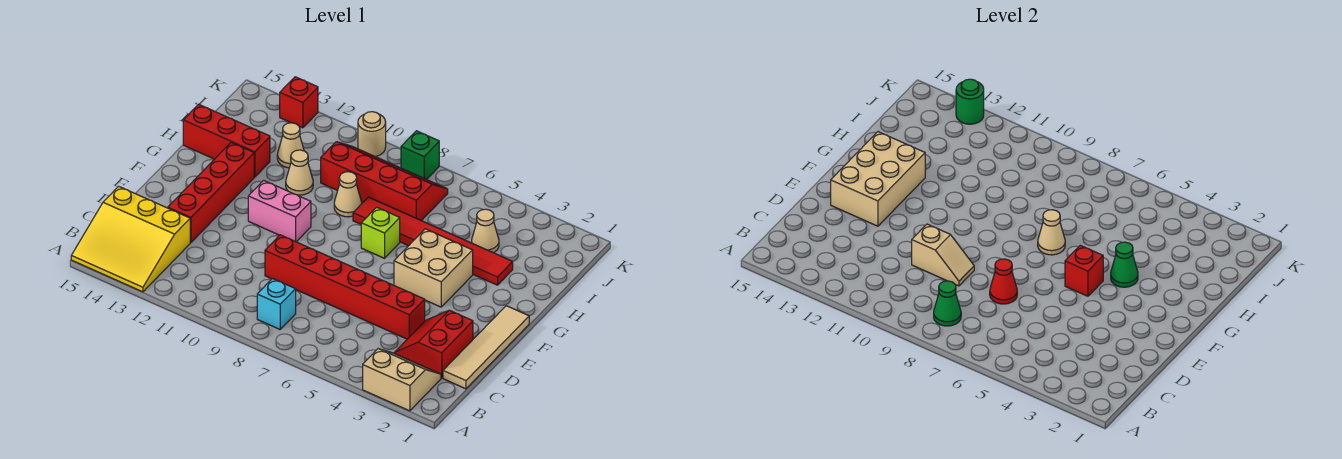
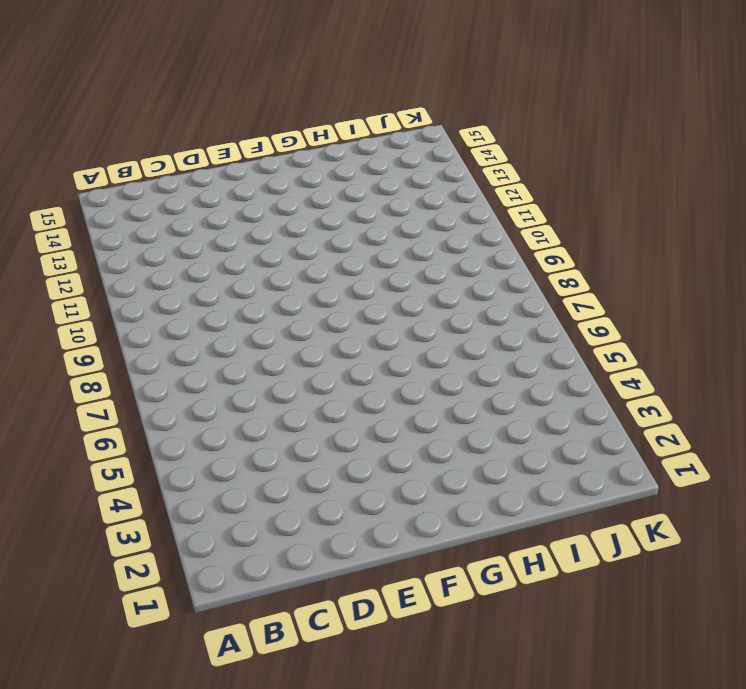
none -> tan 2x2 slope [363,349,441,411]
none -> yellow 3x3 slope [71,186,190,292]
none -> cyan 1x1 brick [257,279,296,329]

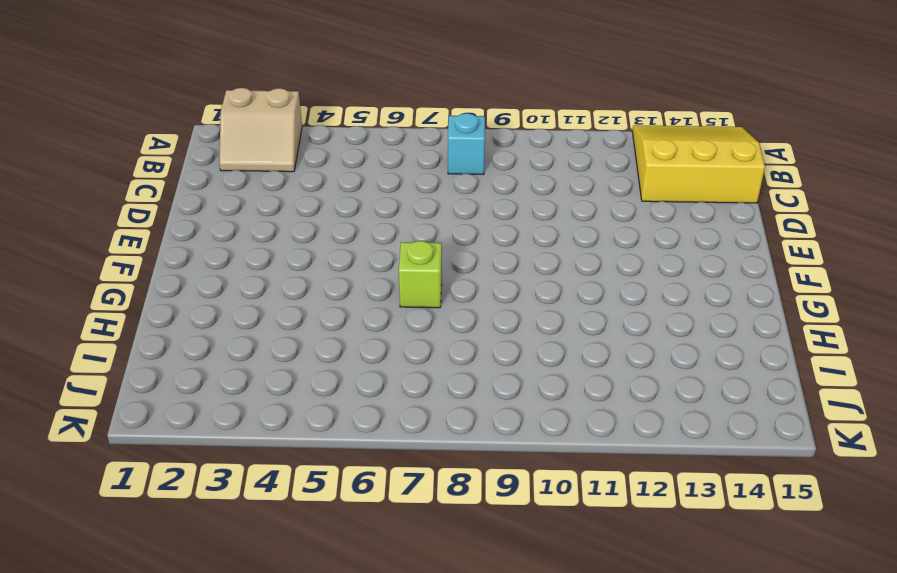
none -> tan 1x4 tile [443,306,529,389]
none -> red 2x2 slope [394,310,473,378]
none -> red 1x6 brick [265,235,425,339]

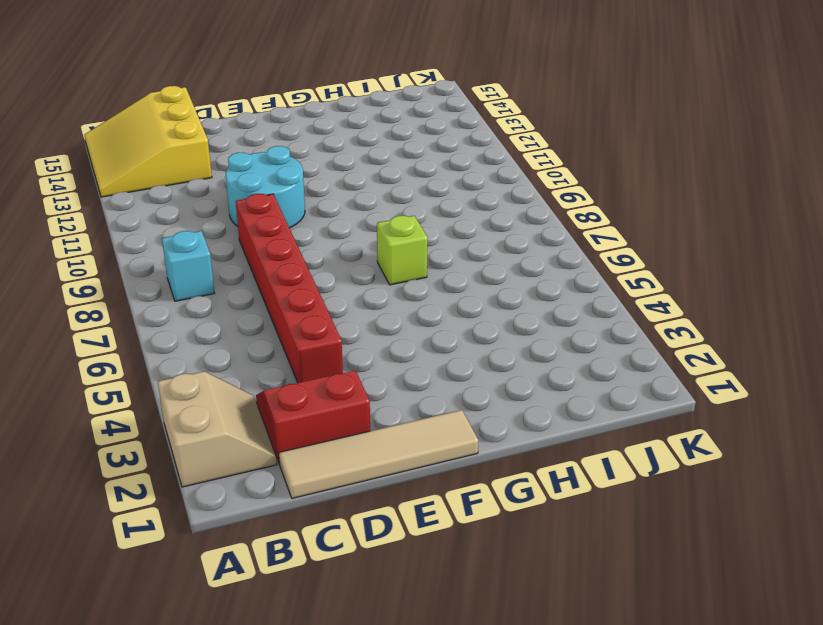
cyan 2x2 round brick [226,146,305,228] -> none
none -> red 1x4 brick [168,142,254,243]
none -> tan 2x2 brick [394,229,473,307]
none -> pink 1x2 brick [248,180,311,242]

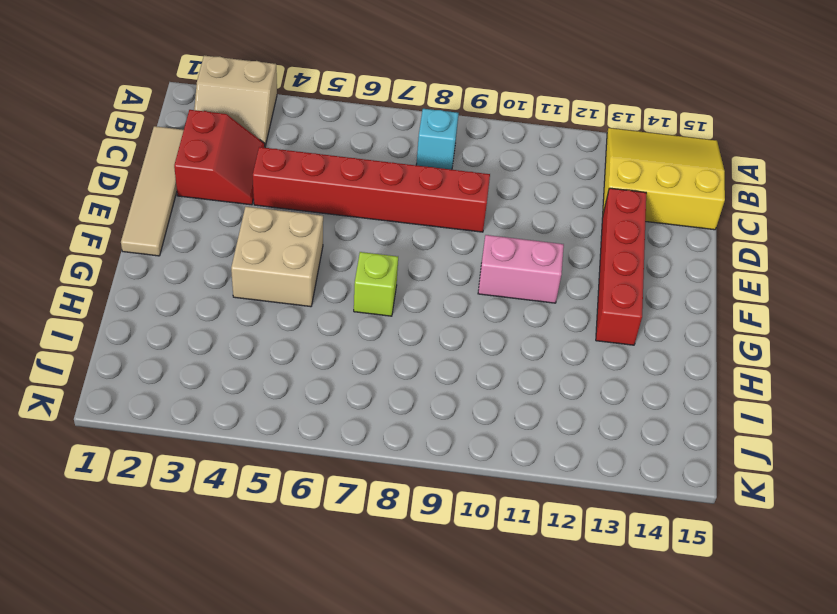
none -> red 1x6 tile [353,197,513,285]
none -> tan 1x1 cone [334,172,362,217]
none -> tan 1x1 cone [286,150,313,195]

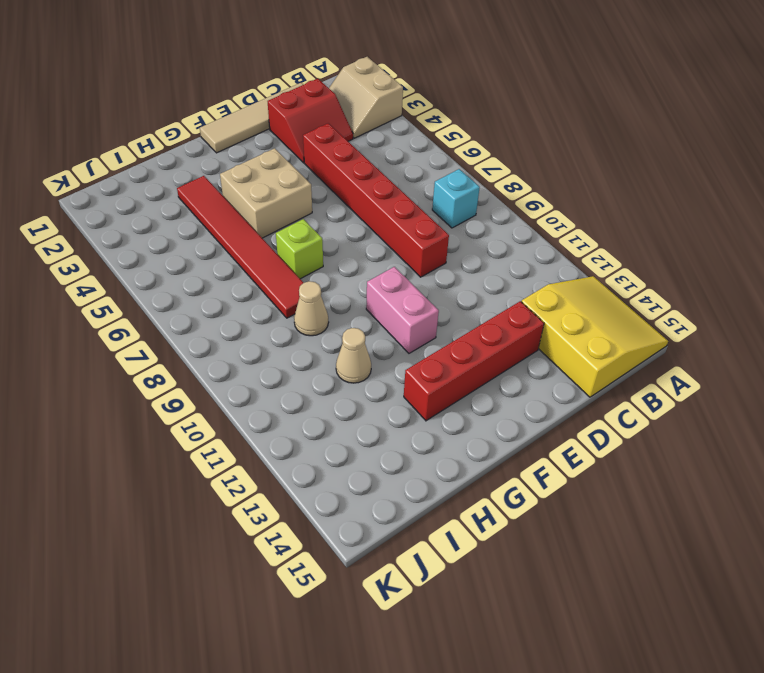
none -> red 1x3 brick [183,104,270,177]
none -> tan 1x1 cone [472,209,499,253]
none -> red 2x4 slope [321,142,448,221]

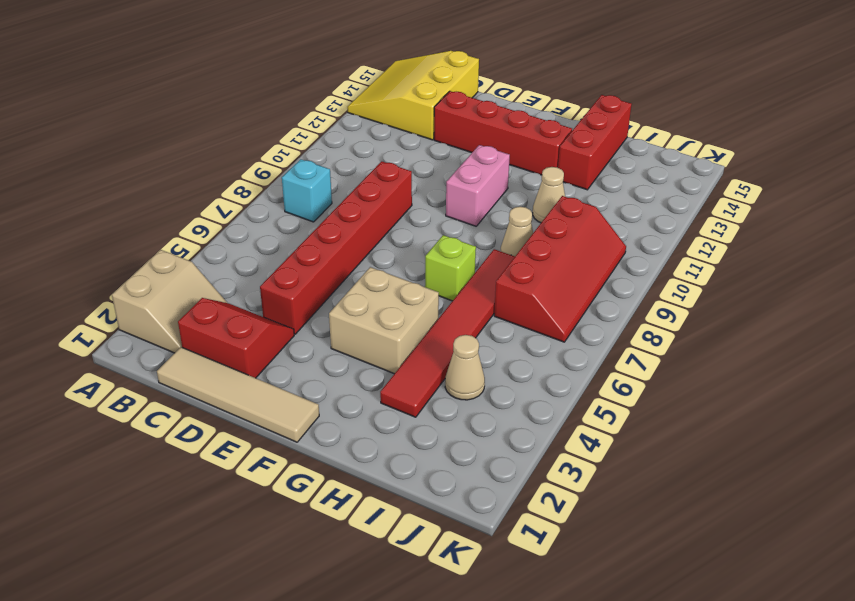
none -> tan 1x1 cone [277,123,304,168]
none -> green 1x1 brick [401,131,439,180]
none -> tan 1x1 round brick [358,112,386,156]

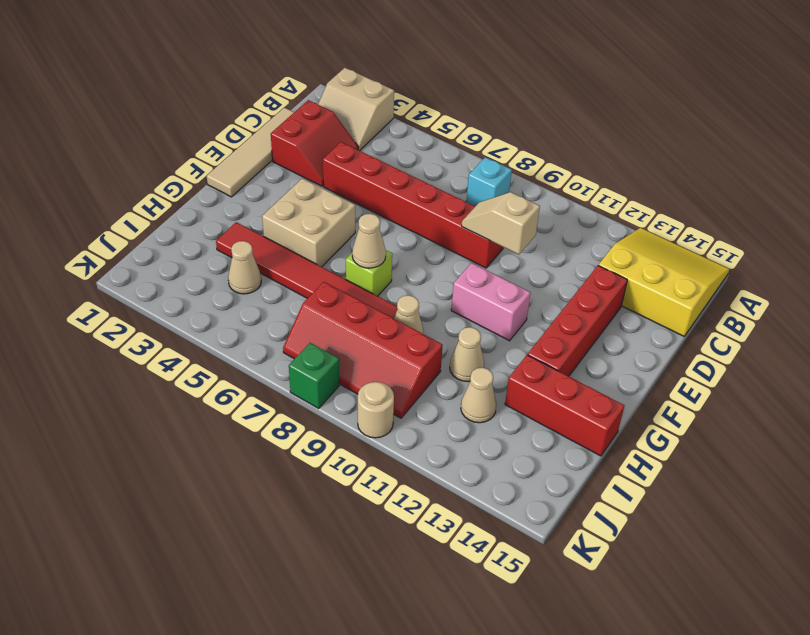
none -> red 1x1 brick [280,77,318,128]
none -> green 1x1 cone [934,281,961,326]
none -> red 1x1 cone [990,259,1017,304]

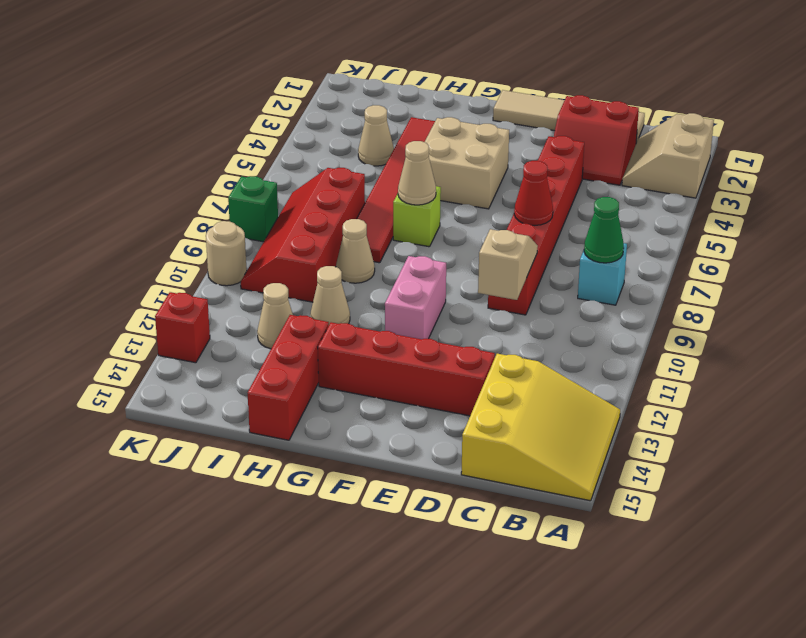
none -> tan 2x3 brick [831,132,925,226]
none -> red 1x1 brick [1065,245,1103,296]
none -> green 1x1 cone [1111,242,1138,287]

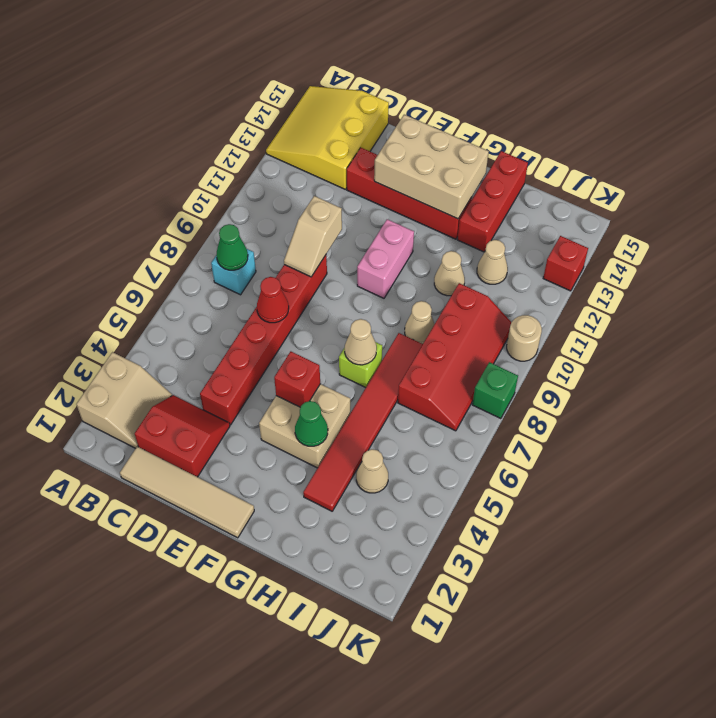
none -> green 1x1 round brick [956,79,984,124]

